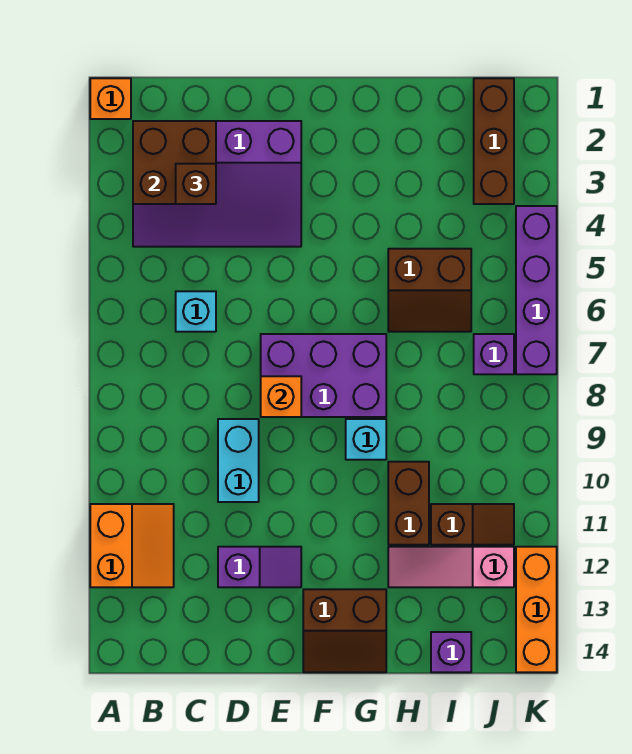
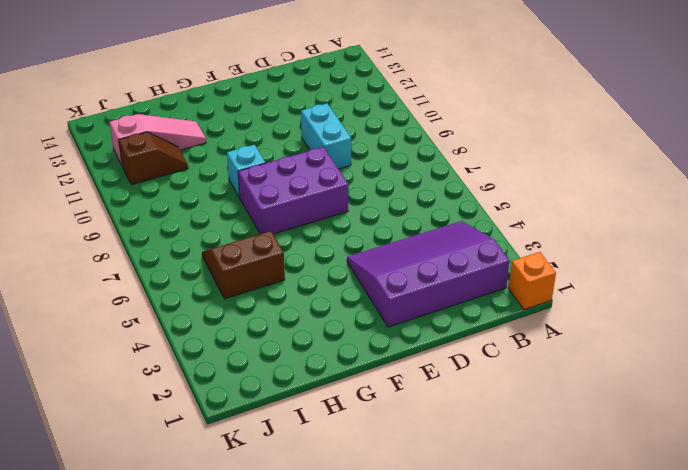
brown 1x2 slope [119,132,188,185] -> brown 1x2 slope turned to [431,504,514,545]
none -> orange 2x2 slope [90,504,174,587]
none -> cyan 1x1 brick [176,291,216,332]
none -> purple 1x2 slope [218,547,301,587]

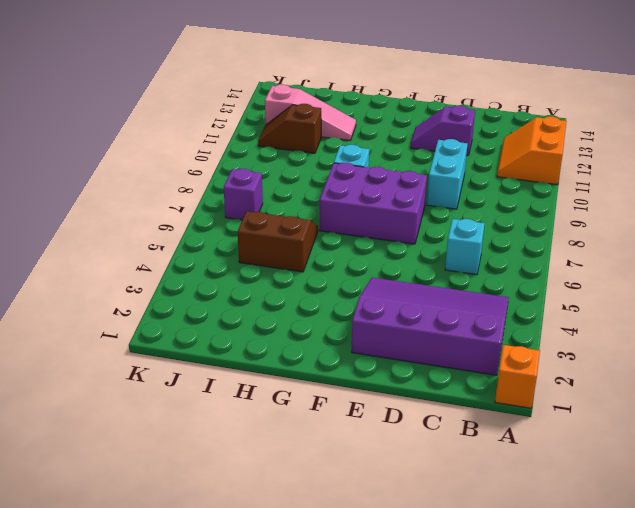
none -> brown 2x2 slope [303,589,386,672]
none -> brown 1x2 brick [388,462,429,545]
none -> purple 1x1 brick [431,632,471,672]

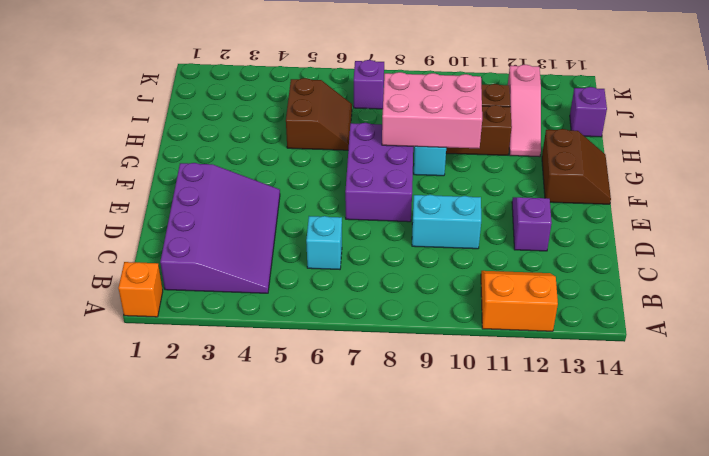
pink 2x3 brick [382,72,482,148] -> none
none -> brown 1x3 brick [474,78,514,204]
none -> purple 1x4 brick [516,206,557,374]
none -> orange 1x3 brick [516,547,557,672]

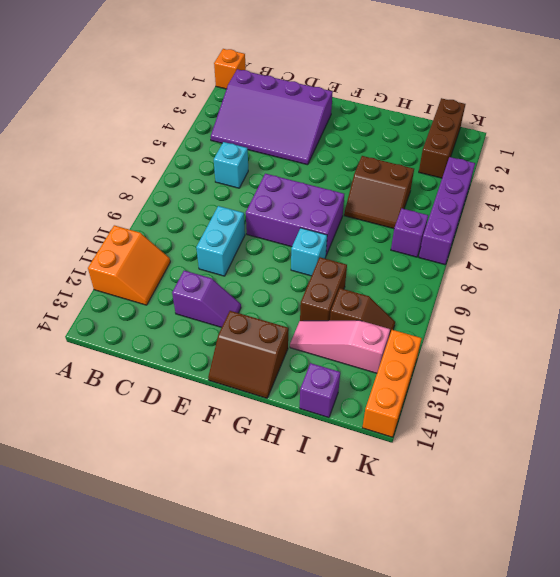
none -> brown 2x2 brick [133,121,216,204]
none -> orange 1x1 brick [261,376,301,417]
none -> brown 1x1 brick [176,164,216,204]

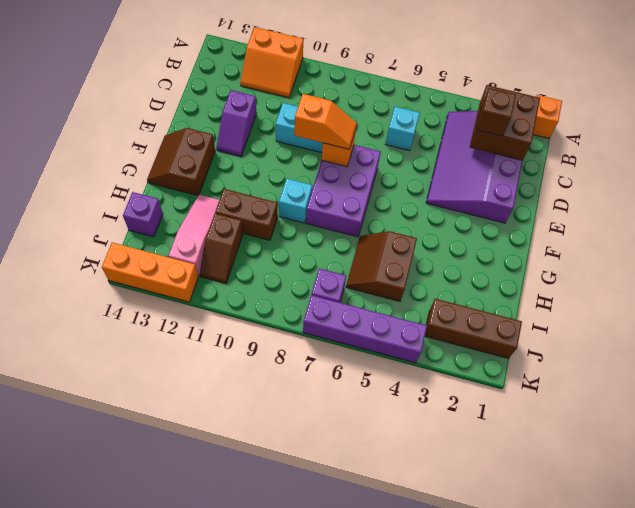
orange 1x2 slope [295,94,357,149] -> none

